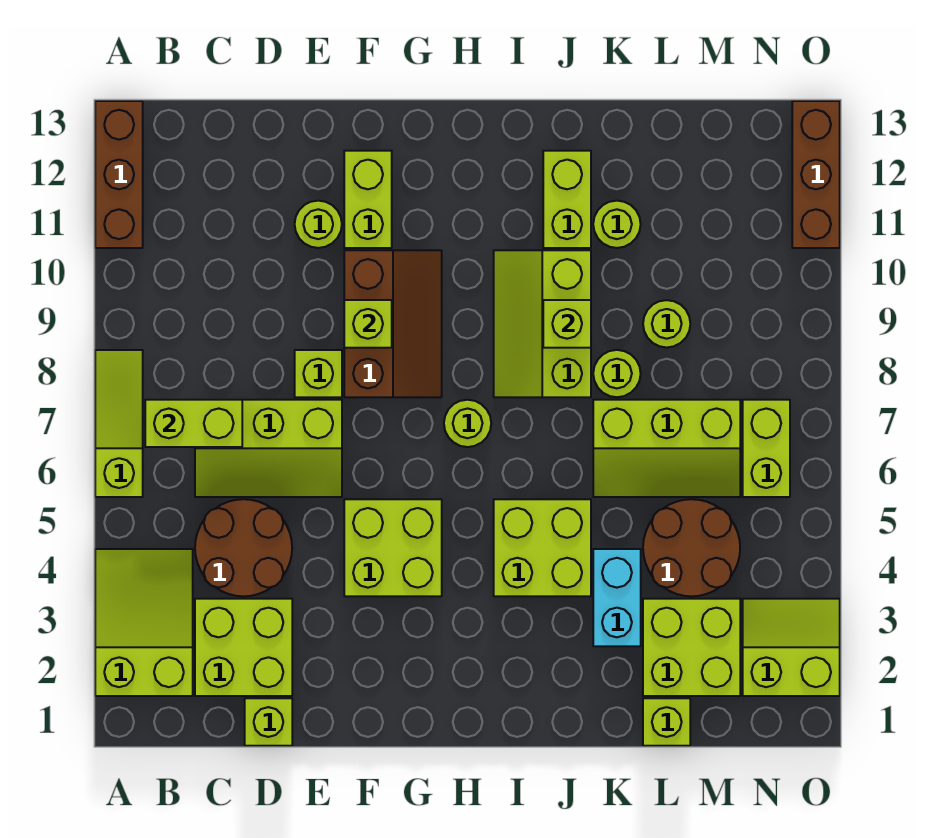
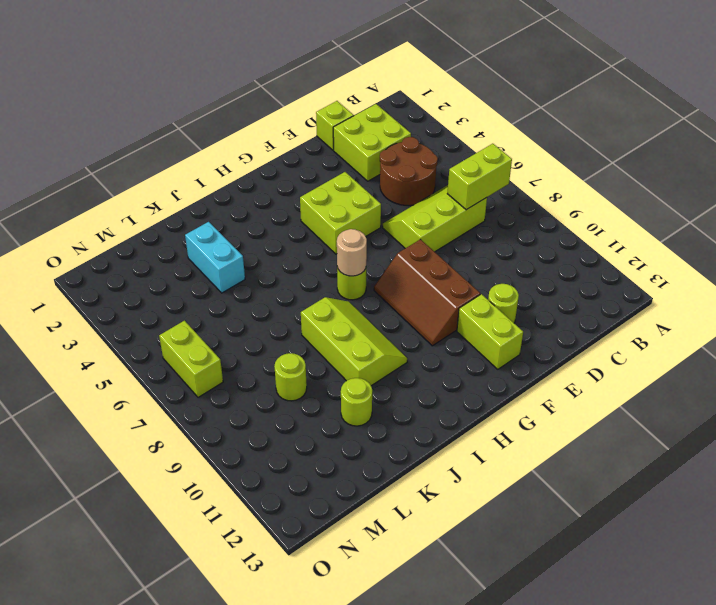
tan 1x1 round brick [337,229,367,276] -> none
none -> lime 2x3 slope [95,549,193,696]
none -> lime 1x3 slope [95,350,143,497]
none -> brown 1x3 brick [95,101,143,248]
none -> lime 1x1 brick [295,350,342,397]

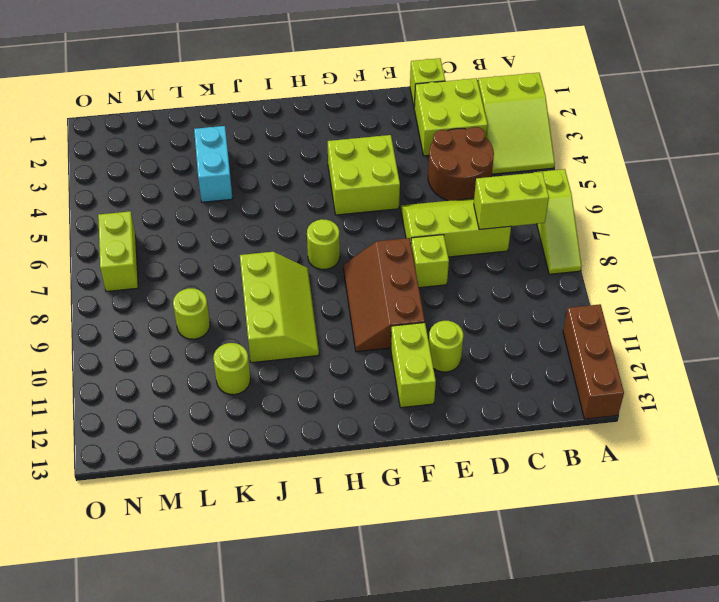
none -> lime 2x2 brick [494,499,591,596]
none -> lime 1x2 brick [543,151,591,248]
none -> lime 2x3 slope [593,400,740,497]
none -> lime 1x1 round brick [593,350,641,397]

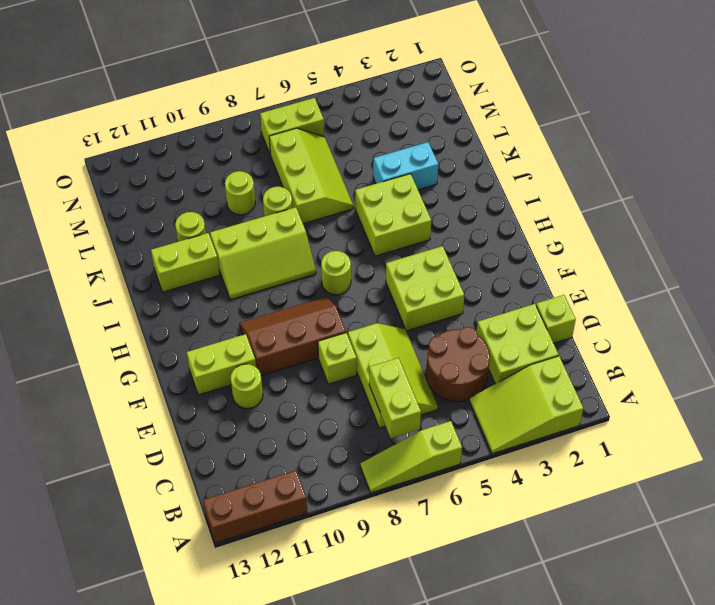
none -> lime 1x1 brick [643,698,690,746]
none -> lime 2x2 brick [643,599,740,696]
none -> brown 2x2 round brick [643,499,740,596]
none -> lime 2x2 slope [743,599,840,696]

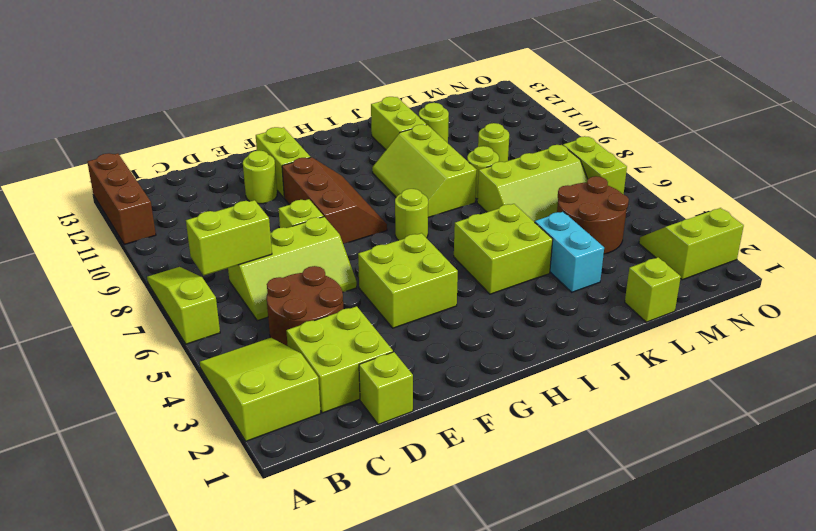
none -> lime 2x2 brick [643,599,740,696]
none -> brown 1x3 brick [792,101,840,248]
none -> lime 1x1 brick [344,300,392,348]
none -> lime 1x1 brick [543,300,591,348]

